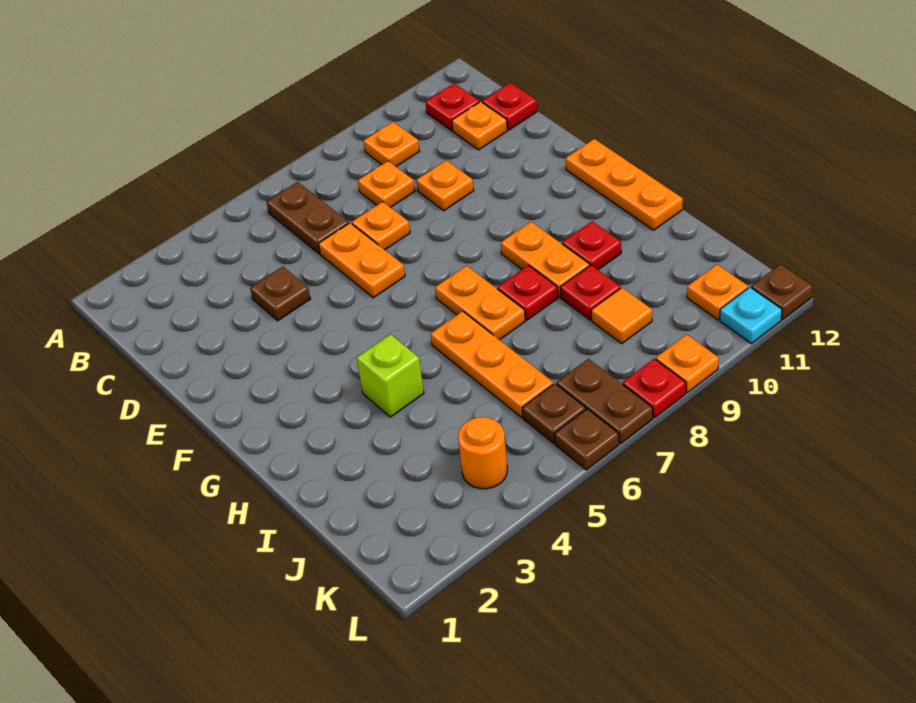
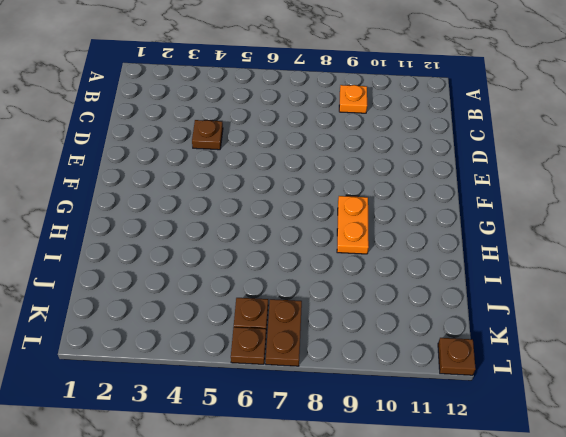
none -> brown 1x2 plate [267,182,349,254]
none -> red 1x1 plate [426,83,480,131]
none -> orange 1x1 plate [358,161,415,208]

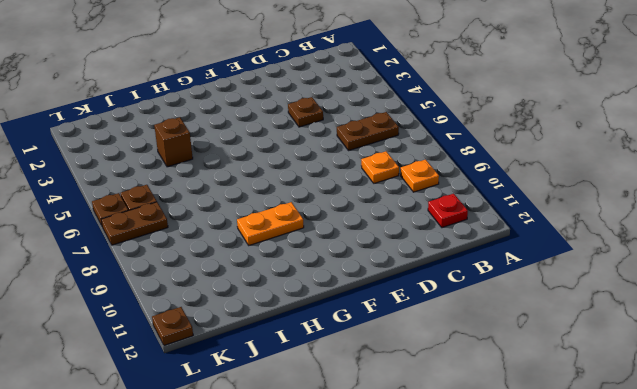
brown 1x1 brick [154,117,193,167] -> none
none -> orange 1x1 plate [452,102,507,150]
none -> red 1x1 plate [482,83,537,130]
none -> orange 1x2 plate [319,223,405,298]

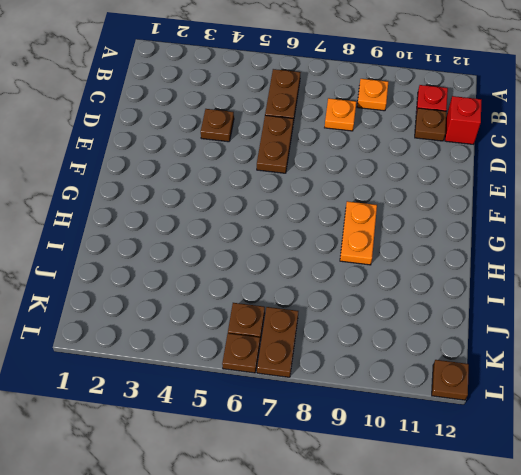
brown 1x1 plate [415,108,446,141] -> orange 1x1 plate [452,102,507,150]
red 1x1 brick [445,96,482,144] -> red 1x1 plate [482,83,537,130]
brown 1x2 plate [257,115,293,173] -> orange 1x2 plate [319,223,405,298]
none -> orange 1x1 plate [352,202,410,250]
none -> orange 1x1 plate [416,160,474,211]
none -> orange 1x3 plate [566,139,683,230]

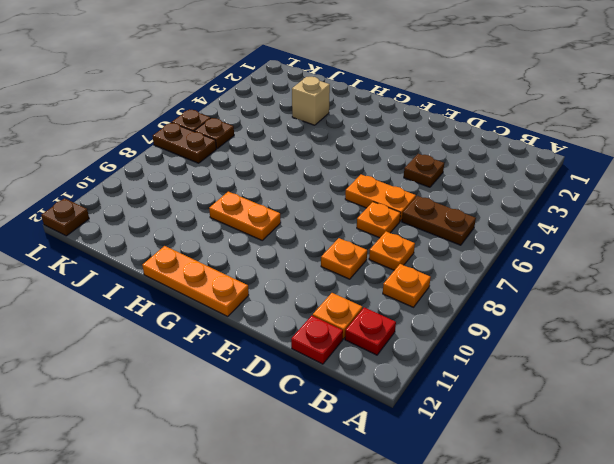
tan 1x1 brick [292,77,330,125] -> none
none -> orange 1x2 plate [435,266,525,340]
none -> lime 1x1 brick [357,334,424,417]
none -> orange 1x3 plate [430,311,553,417]

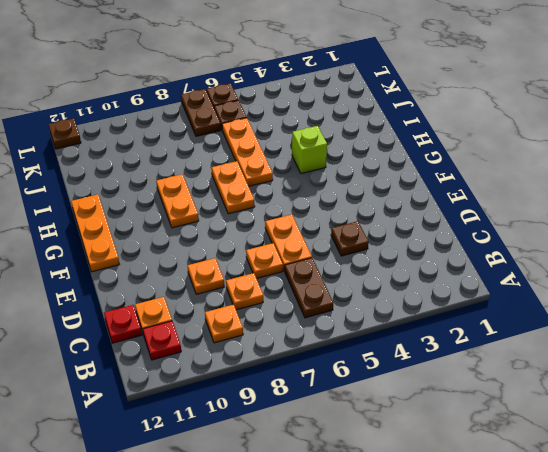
none -> red 1x1 plate [498,265,558,320]
none -> red 1x1 plate [562,221,621,270]
none -> red 1x1 plate [560,265,621,320]

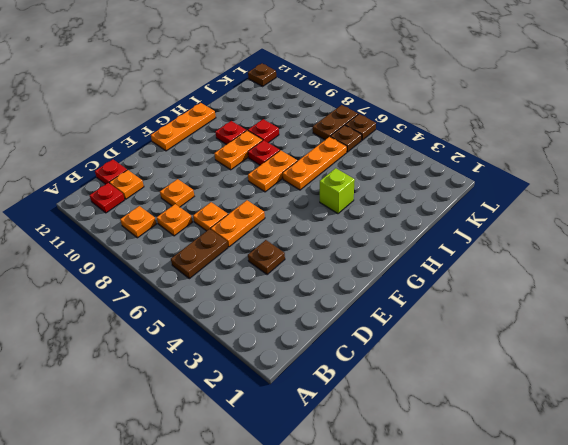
none -> orange 1x1 tile [591,288,652,344]
none -> orange 1x1 round brick [458,417,507,489]
none -> orange 1x1 plate [687,265,748,320]

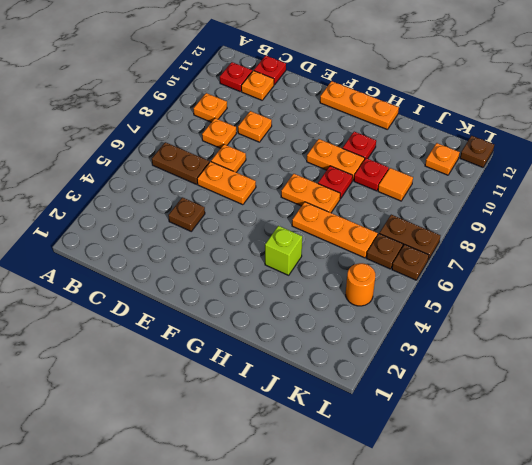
none -> red 1x1 plate [623,359,686,418]
none -> orange 1x1 plate [656,334,719,392]
none -> cyan 1x1 plate [720,287,782,343]

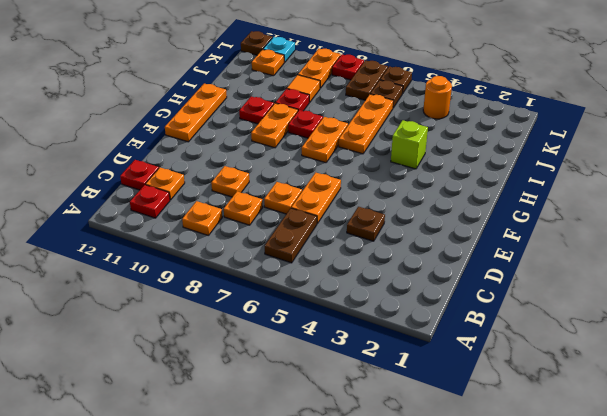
orange 1x2 plate [298,49,341,88] -> orange 1x1 plate [656,334,719,392]

